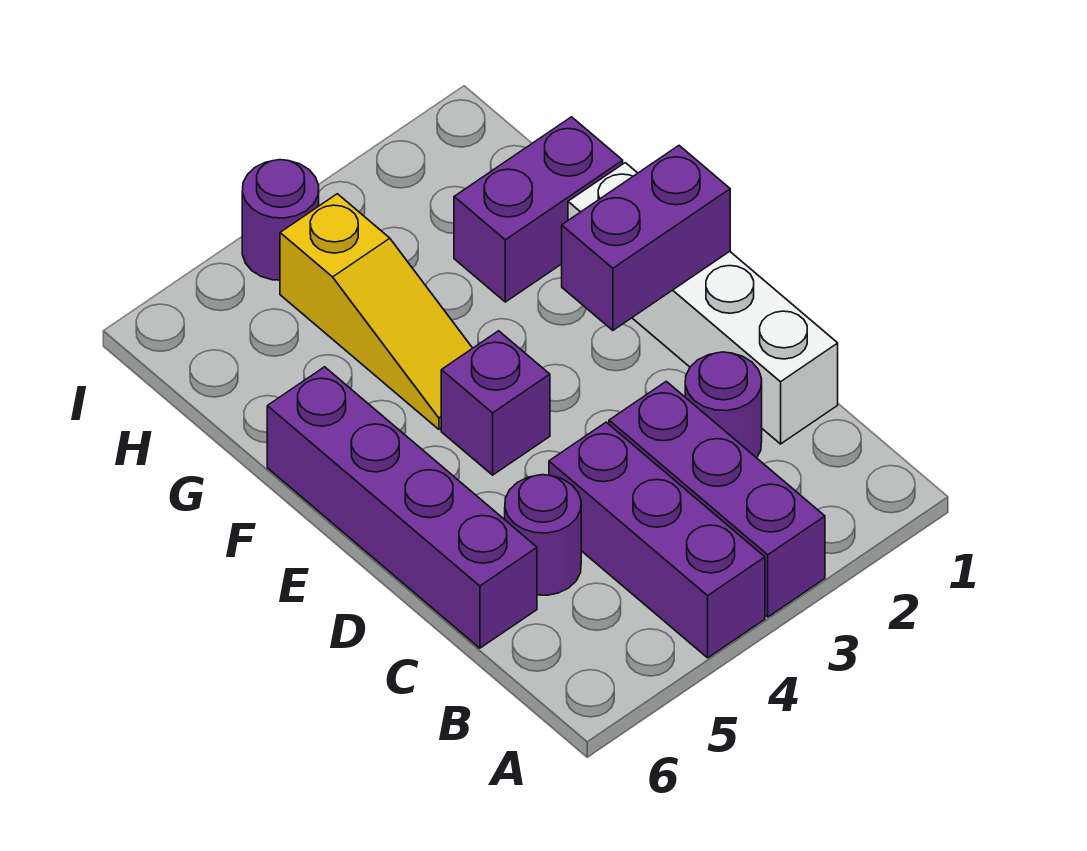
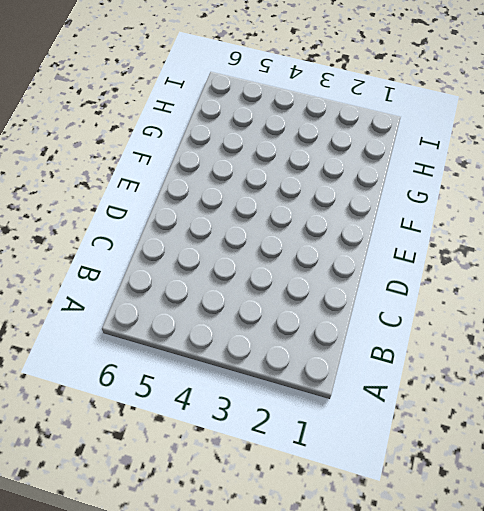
none -> purple 1x3 brick [609,381,825,617]
none -> purple 1x3 brick [549,422,765,658]

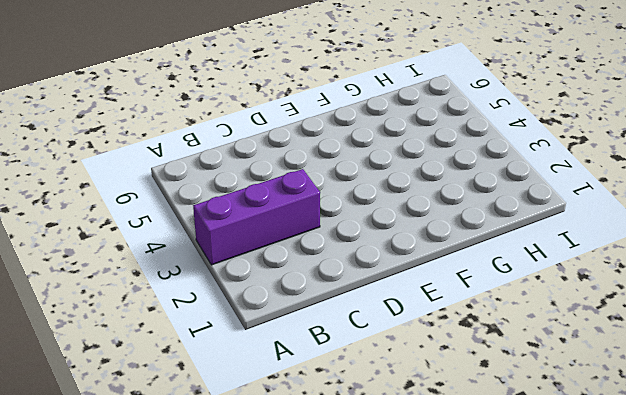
none -> purple 1x3 brick [549,422,765,658]
none -> white 1x4 brick [568,163,838,444]

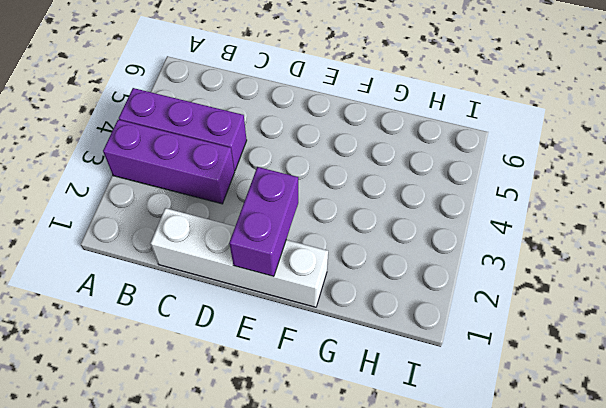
none -> purple 1x1 round brick [685,352,762,458]
none -> purple 1x1 round brick [505,475,581,595]

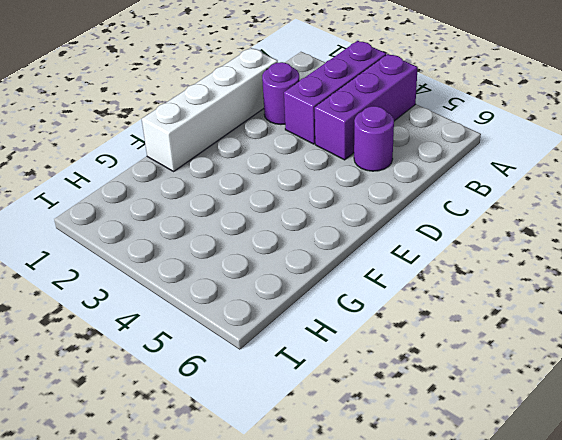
none -> purple 1x4 brick [267,367,537,648]
none -> purple 1x1 brick [441,331,550,475]

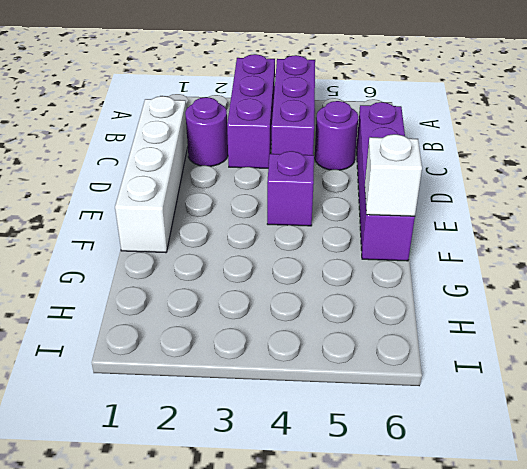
white 1x1 brick [365,134,422,216] -> none
none -> yellow 1x3 slope [280,194,472,429]
none -> purple 1x2 brick [454,117,623,302]

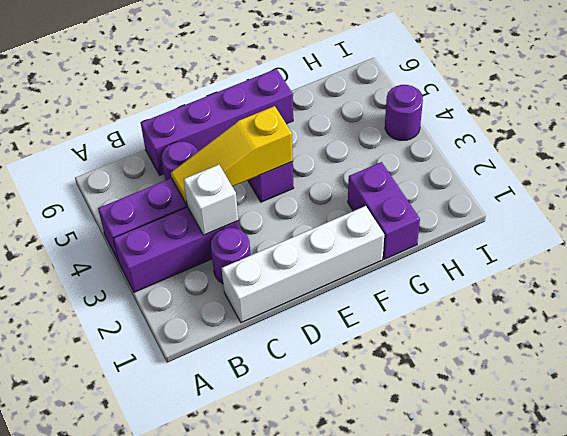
white 1x1 brick [184,165,238,235] -> none
yellow 1x3 slope [171,106,293,205] -> yellow 1x3 slope moved to [280,194,472,429]
none -> purple 1x2 brick [562,146,730,330]

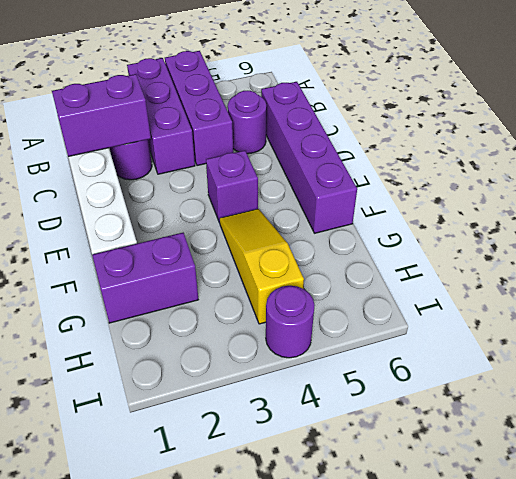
purple 1x2 brick [52,74,151,157] -> purple 1x2 brick moved to [562,146,730,330]

